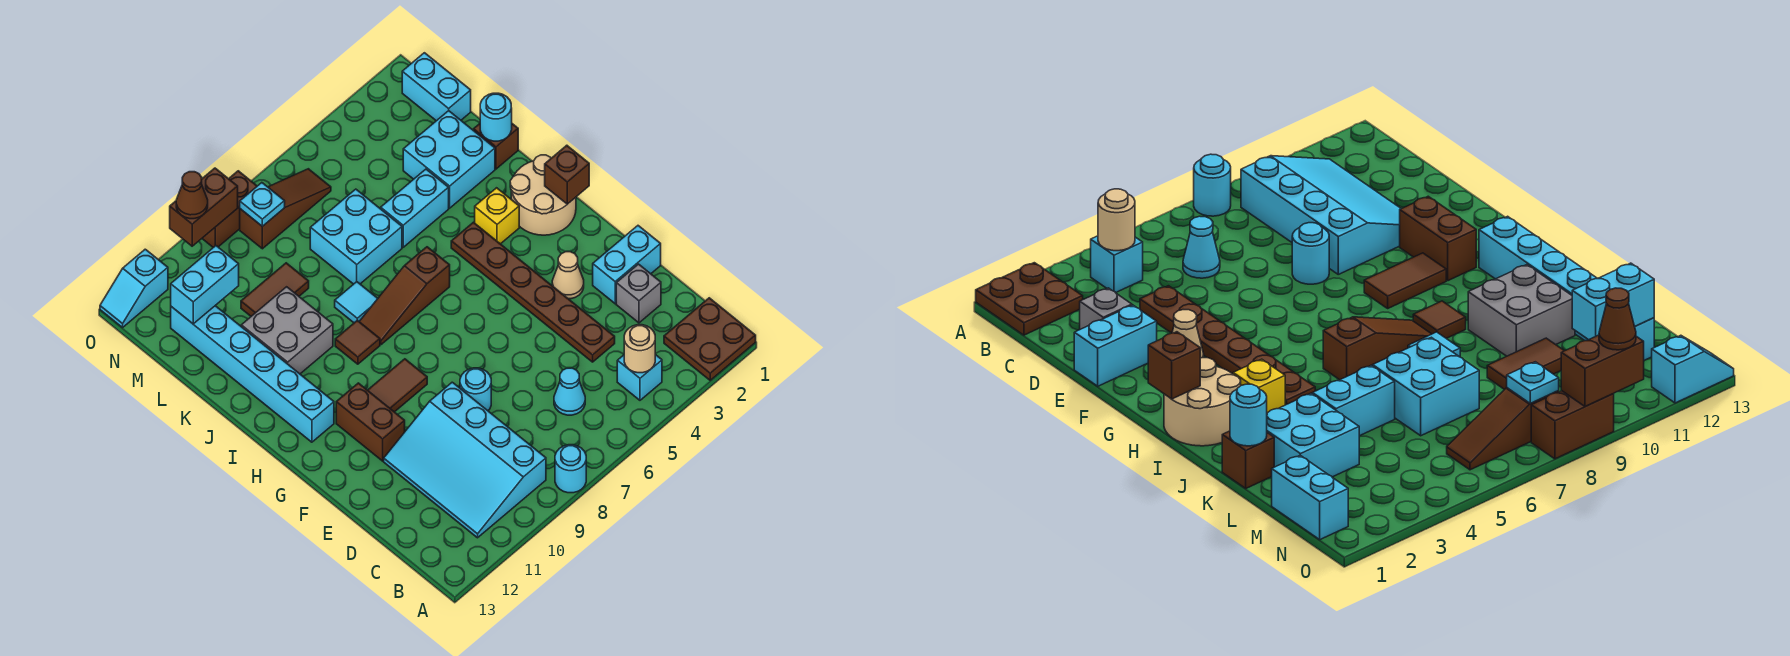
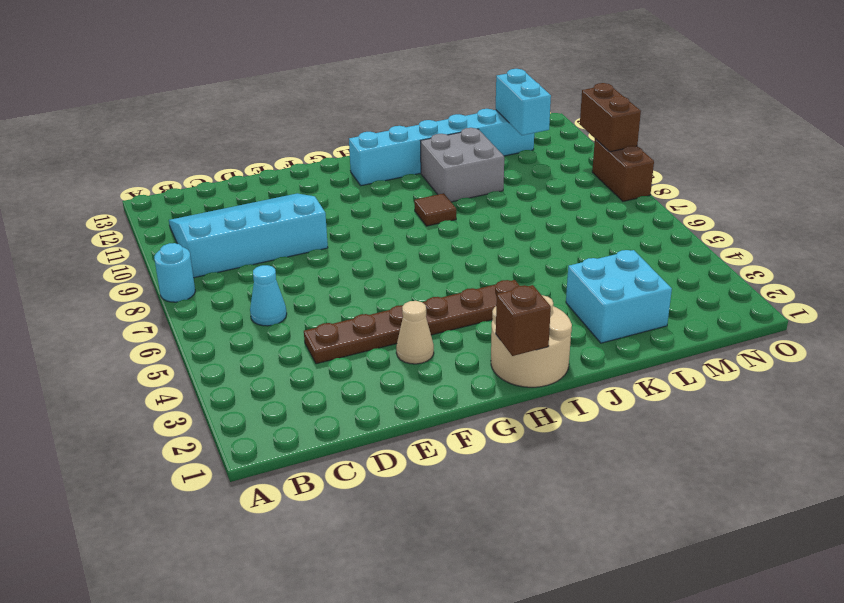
none -> brown 2x2 plate [664,298,756,380]
none -> cyan 1x1 brick [617,354,662,400]
none -> grey 1x1 brick [616,264,661,323]
none -> cyan 1x2 brick [593,226,661,304]

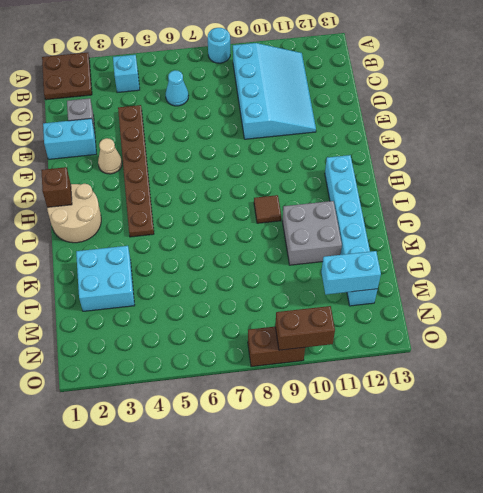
none -> cyan 1x1 round brick [460,368,491,411]
none -> brown 1x2 brick [336,383,405,461]
none -> brown 1x2 tile [368,359,427,412]
none -> yellow 1x1 brick [475,188,519,244]

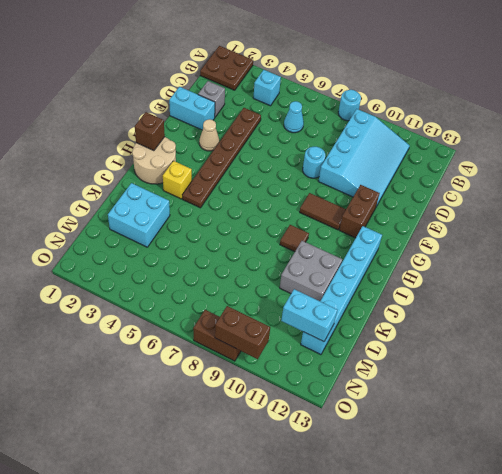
none -> brown 1x3 slope [359,247,450,345]
none -> cyan 1x1 tile [335,282,378,323]
none -> brown 1x1 brick [474,124,518,169]
none -> cyan 1x2 brick [381,169,449,247]

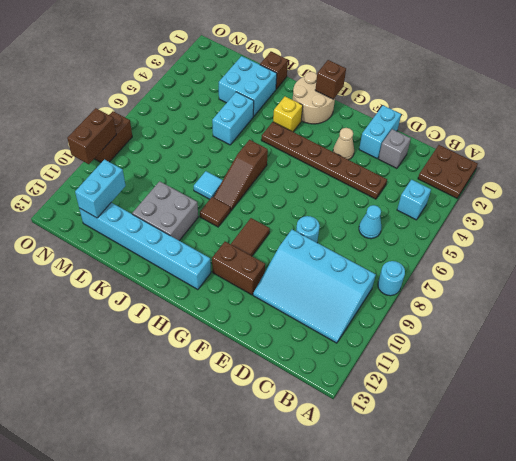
none -> cyan 2x2 brick [310,189,402,284]
none -> brown 1x2 tile [241,263,309,316]
none -> cyan 1x2 brick [402,53,471,121]
none -> brown 1x3 slope [240,169,331,249]

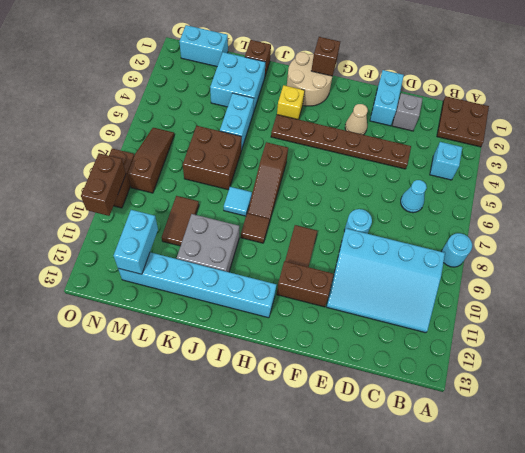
brown 2x2 brick [183,126,242,190] -> cyan 2x2 brick [310,189,402,284]
none -> cyan 1x2 slope [100,249,168,327]
none -> tan 1x1 round brick [624,325,655,373]
none -> cyan 1x1 round brick [480,93,512,141]
none -> cyan 1x1 plate [240,183,285,226]

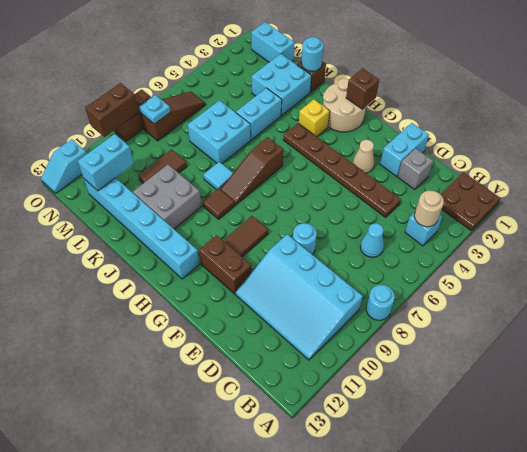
none -> brown 1x1 cone [176,172,208,219]

